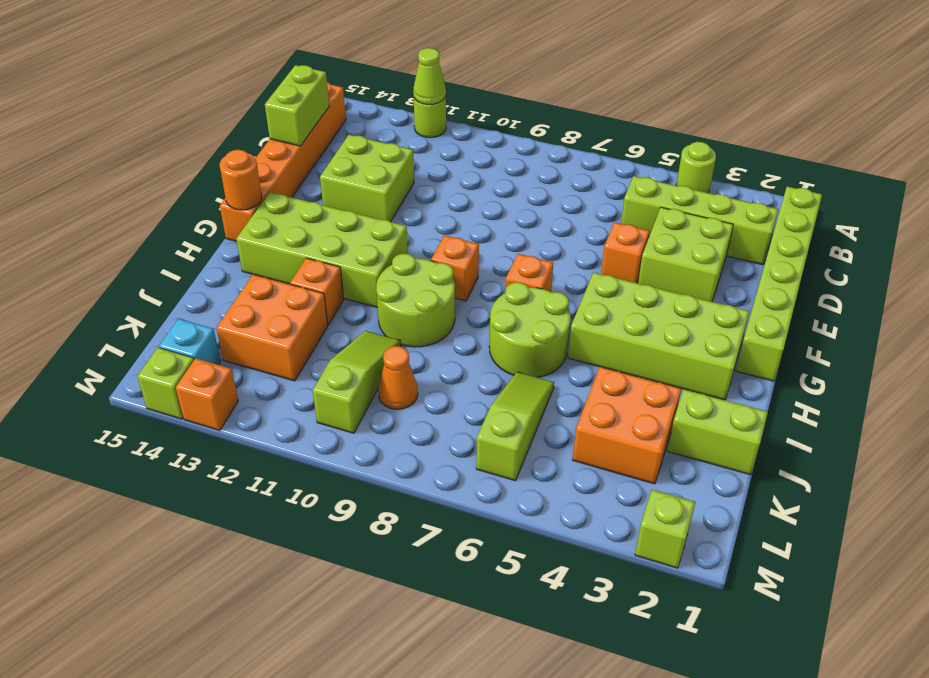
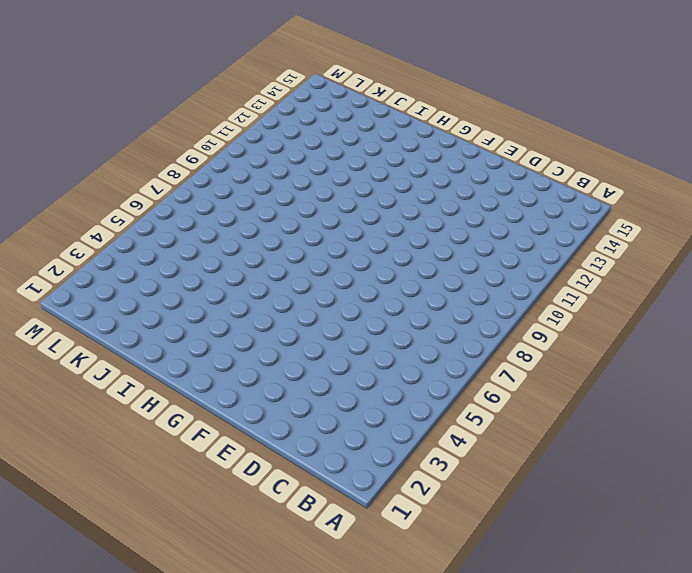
none -> lime 1x1 round brick [676,142,716,193]
none -> lime 1x1 round brick [413,95,446,138]
none -> lime 1x6 brick [736,187,822,381]

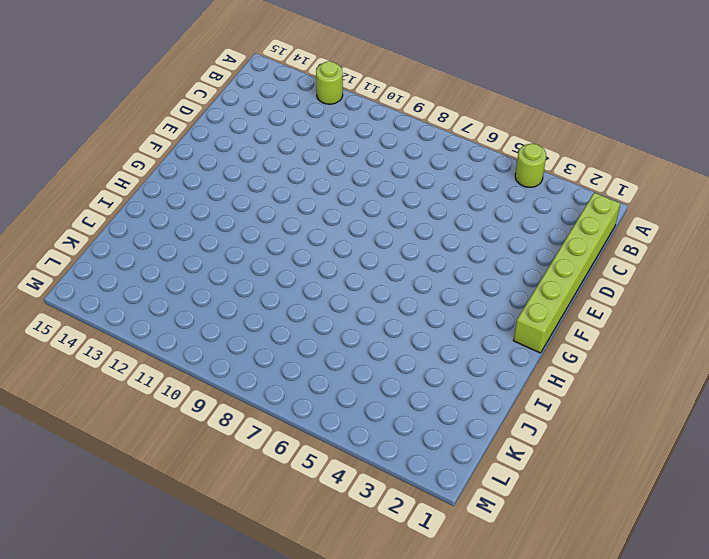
none -> orange 1x6 brick [220,82,346,241]
none -> lime 1x4 brick [621,176,778,265]
none -> lime 2x2 brick [638,207,733,302]

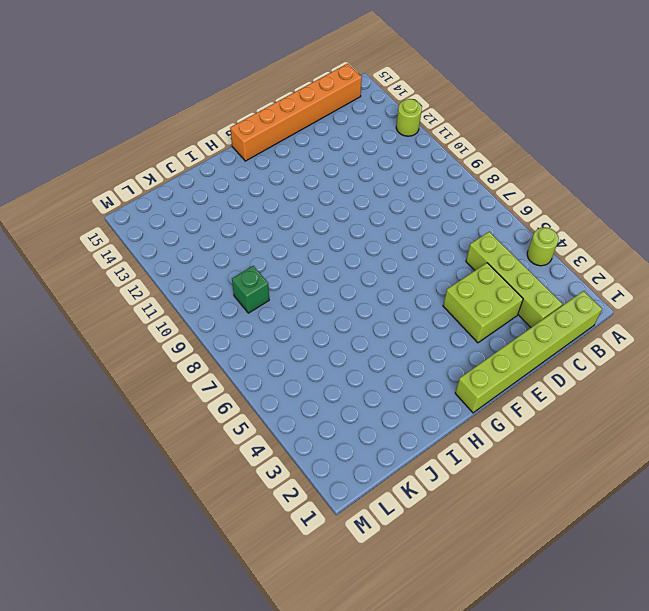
green 1x1 brick [232,266,269,313] -> orange 1x1 cone [378,346,418,409]
none -> lime 2x2 brick [320,135,414,222]
none -> orange 1x1 brick [601,222,649,283]
none -> lime 2x4 brick [568,272,749,400]

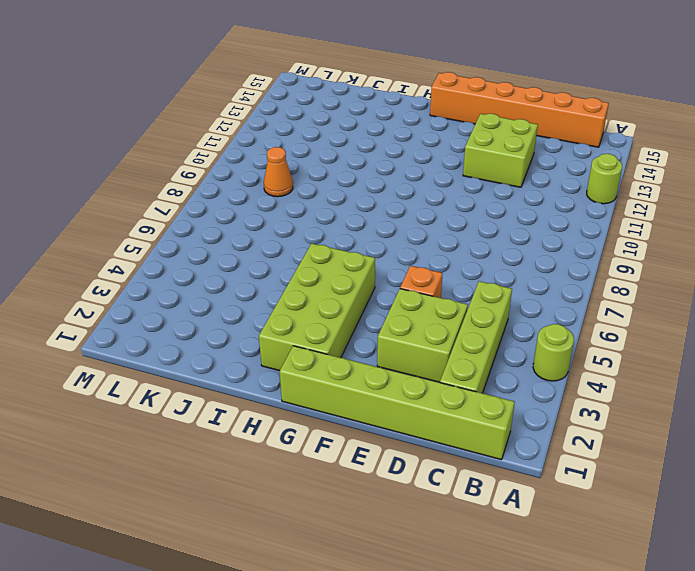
none -> orange 1x1 brick [505,254,553,293]
none -> orange 1x1 brick [431,235,479,301]
none -> lime 2x4 brick [236,192,408,308]

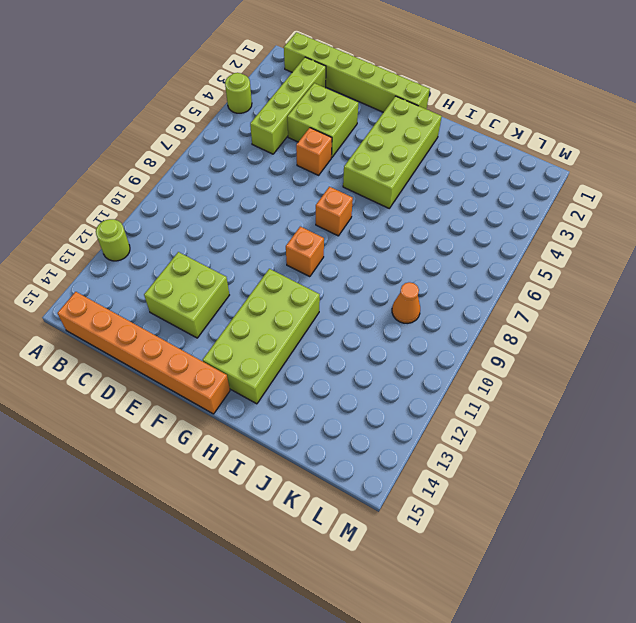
none -> lime 2x2 round brick [489,282,571,377]
none -> lime 2x2 round brick [376,254,455,347]
none -> orange 1x1 brick [290,258,344,325]

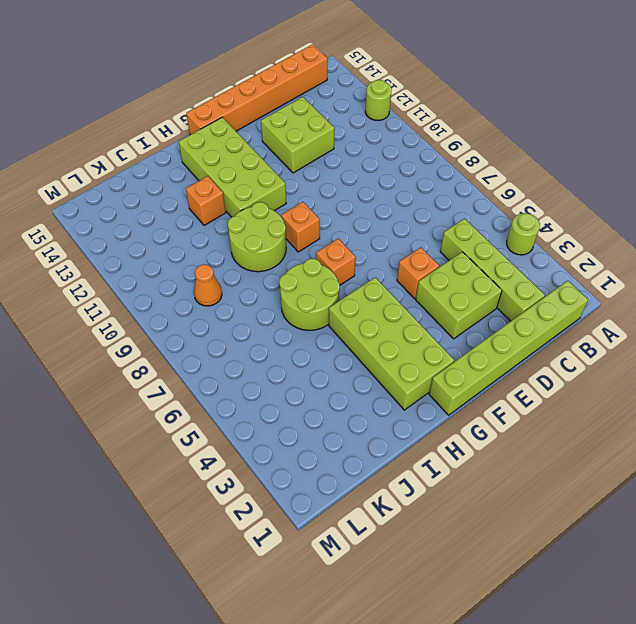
none -> lime 1x2 brick [668,389,768,475]
none -> orange 2x2 brick [573,367,681,484]
none -> lime 1x3 slope [476,372,554,481]

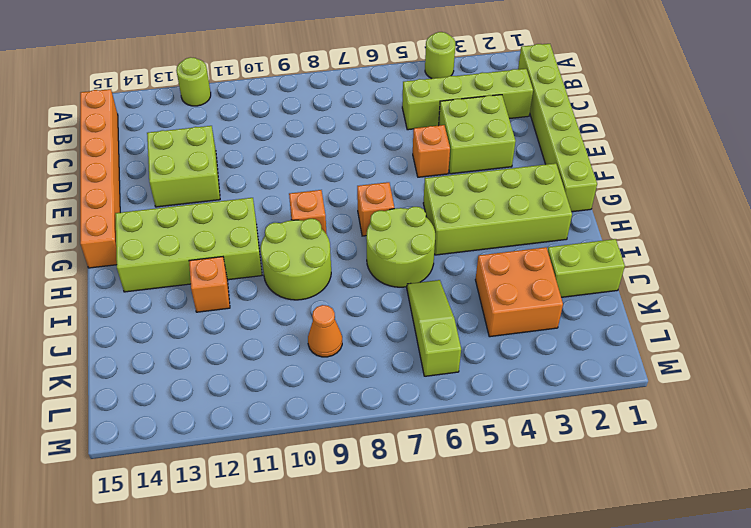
none -> lime 1x3 slope [313,331,401,433]
none -> orange 2x2 brick [216,275,328,381]
none -> cyan 1x1 brick [159,319,221,365]

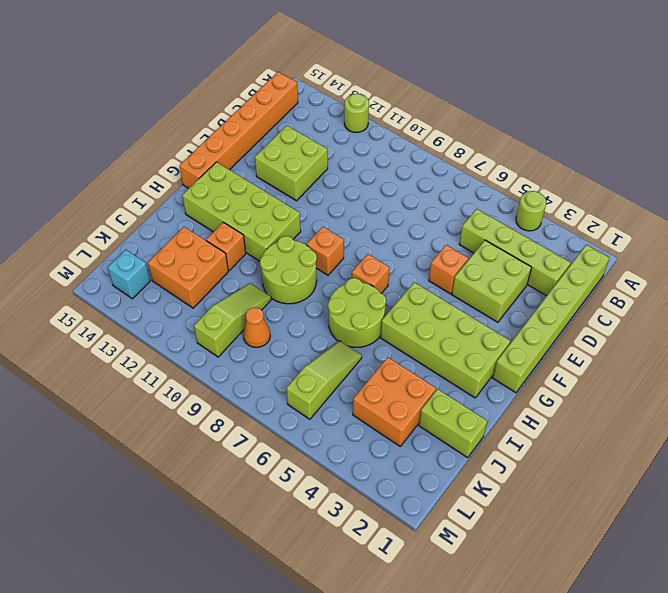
none -> lime 1x1 brick [635,489,695,568]
none -> orange 1x1 brick [176,358,238,430]
none -> lime 1x1 brick [137,348,194,419]

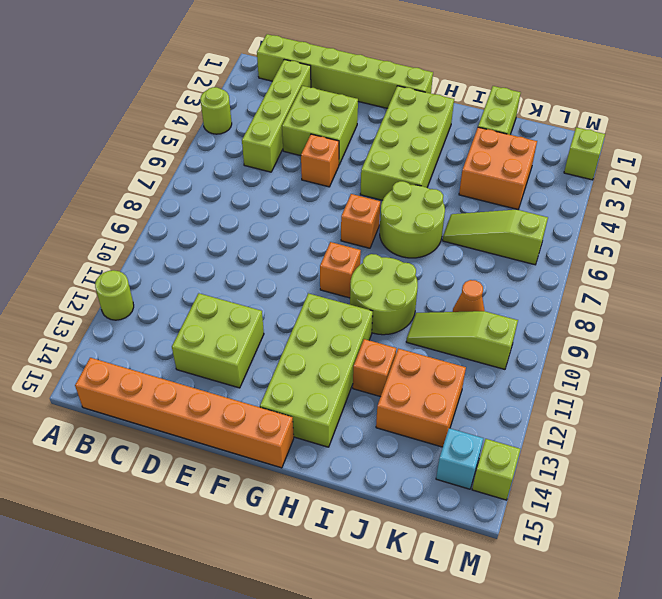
none -> orange 1x1 brick [176,358,238,430]
none -> lime 1x1 cone [413,48,446,105]
none -> lime 1x2 brick [265,65,329,146]

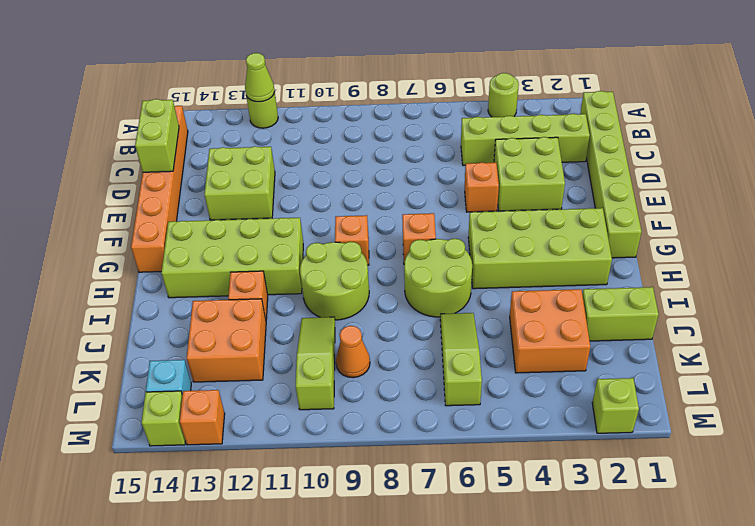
none -> orange 1x1 round brick [220,150,262,210]

